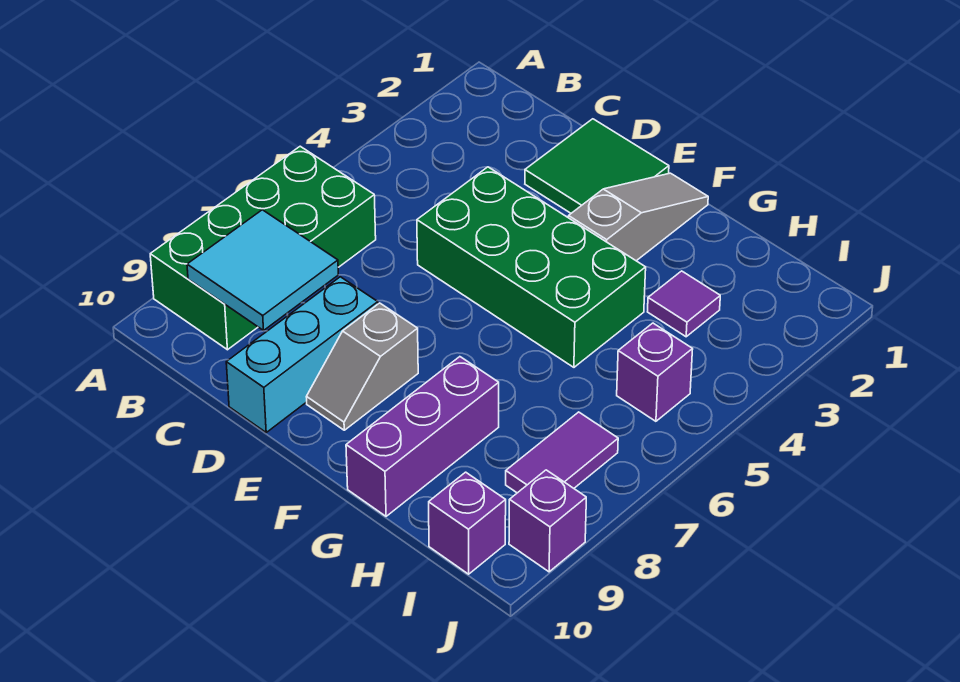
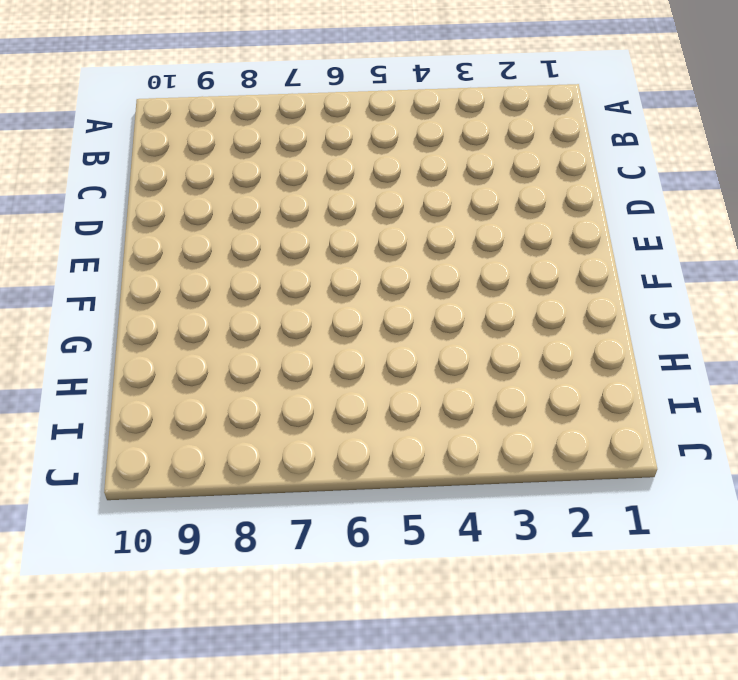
none -> green 2x4 brick [150,146,376,350]
none -> green 2x2 tile [525,119,669,213]
none -> green 2x4 brick [417,167,646,367]

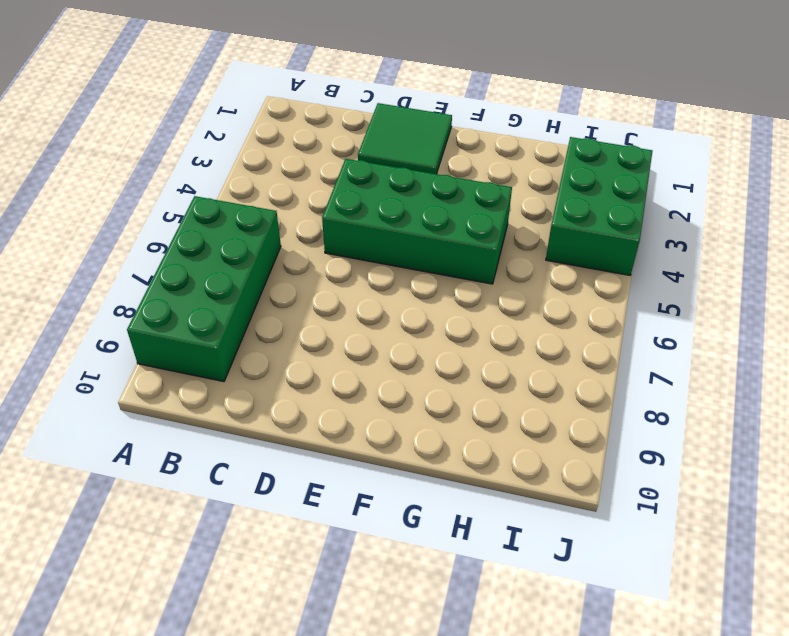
green 2x3 brick [546,137,652,275] -> none
none -> cyan 1x3 brick [226,277,378,432]
none -> grey 1x2 slope [307,303,418,430]
none -> grey 1x3 slope [568,173,708,261]

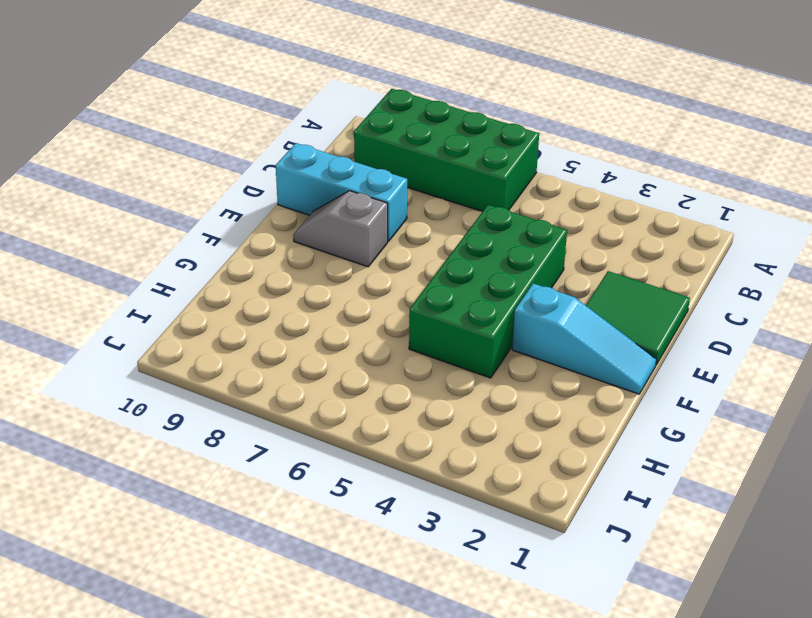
cyan 1x3 slope [512,283,657,394] -> grey 1x3 slope [568,173,708,261]
none -> purple 1x3 brick [346,357,499,516]
none -> purple 1x1 tile [648,271,720,337]
none -> purple 1x1 brick [617,323,693,421]

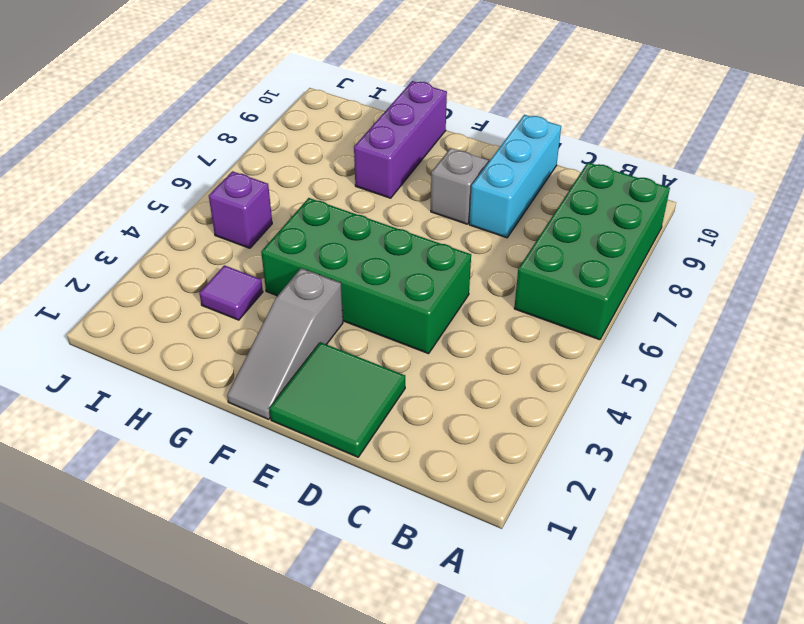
none -> purple 1x2 tile [506,412,618,493]
none -> purple 1x1 brick [429,472,506,574]
none -> purple 1x1 brick [509,470,586,572]

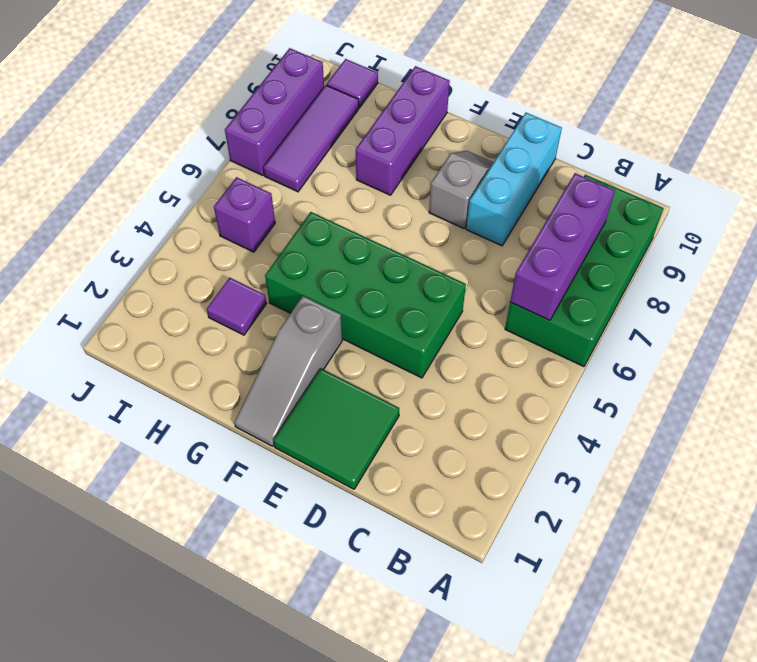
purple 1x3 brick [510,173,615,320] -> cyan 2x2 tile [187,210,338,330]
purple 1x3 tile [263,85,359,192] -> purple 1x2 tile [506,412,618,493]
purple 1x1 tile [327,59,378,108] -> purple 1x1 brick [429,472,506,574]
purple 1x3 brick [225,48,324,176] -> purple 1x1 brick [509,470,586,572]

